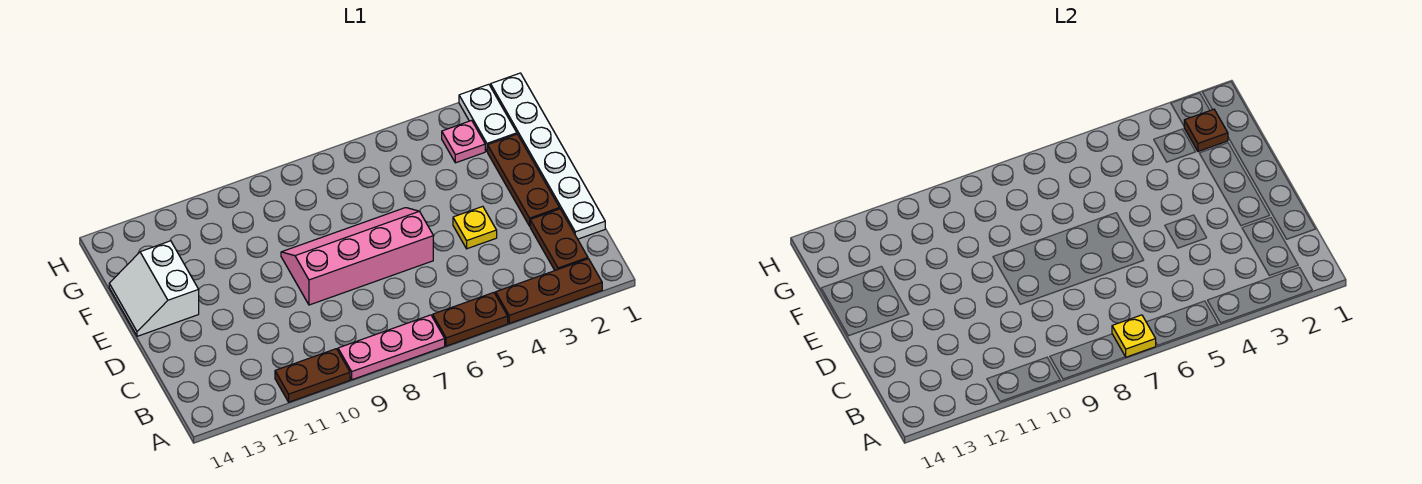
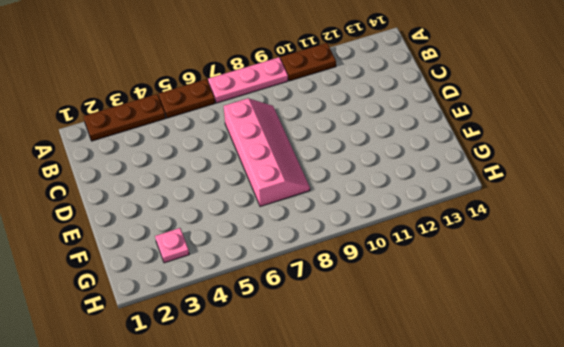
pink 2x4 slope [224,98,310,207] -> pink 2x4 slope turned to [281,208,433,305]
none -> brown 1x2 plate [530,209,588,270]
none -> white 1x6 plate [491,73,605,239]
none -> brown 1x3 plate [488,134,560,226]

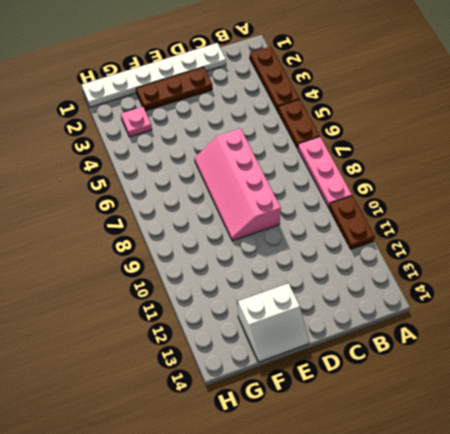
none -> brown 1x2 plate [530,209,588,270]
none -> yellow 1x1 plate [453,206,497,249]
none -> white 1x2 plate [459,84,517,152]

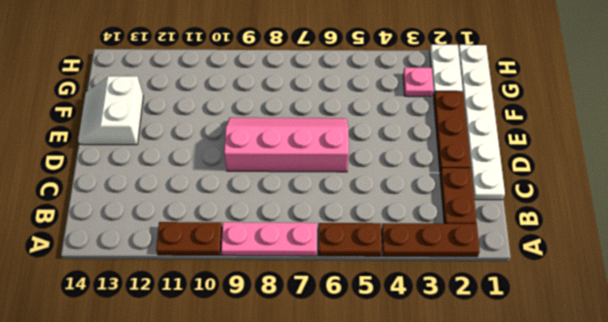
none -> yellow 1x1 plate [453,206,497,249]
none -> yellow 1x1 plate [1112,315,1156,357]
none -> brown 1x1 plate [1184,109,1228,152]

